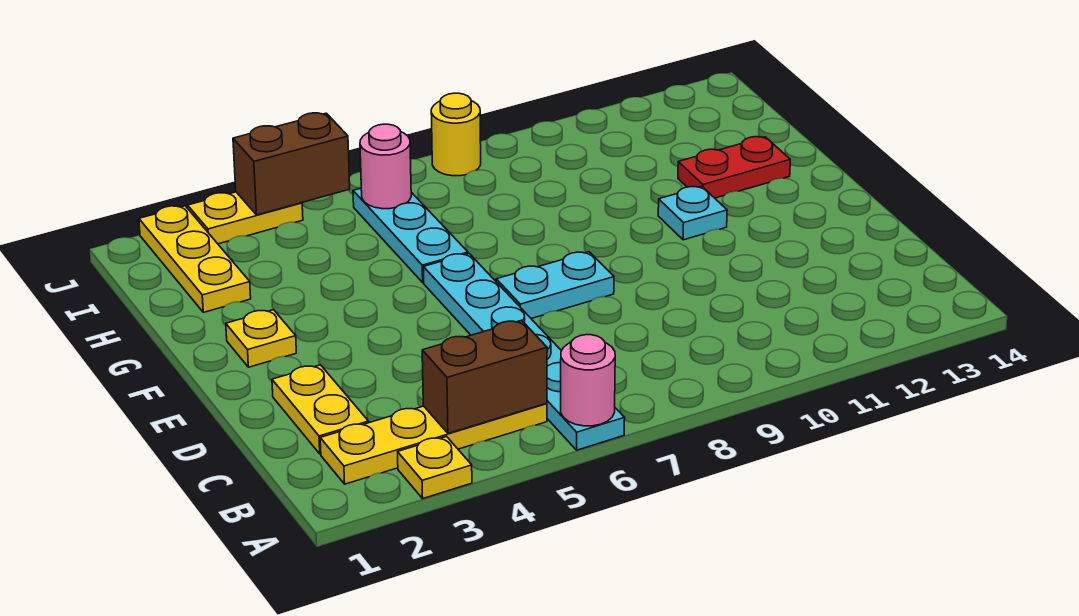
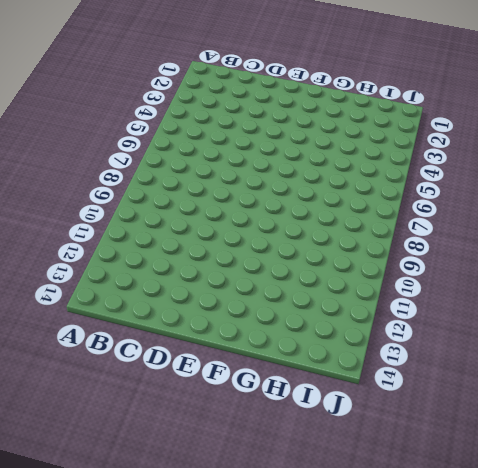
none -> yellow 1x1 plate [398,437,472,498]
none -> cyan 1x6 plate [423,254,625,450]
none -> yellow 1x4 plate [320,403,547,484]

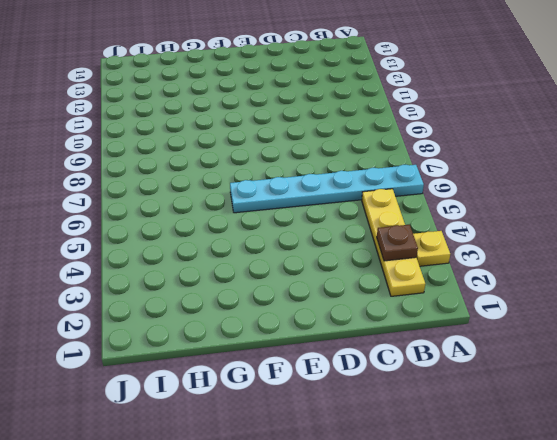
brown 1x1 plate [377,225,418,261] -> none
none -> yellow 1x2 plate [272,365,368,454]
none -> cyan 1x2 plate [496,252,614,319]
none -> yellow 1x1 plate [226,310,296,367]

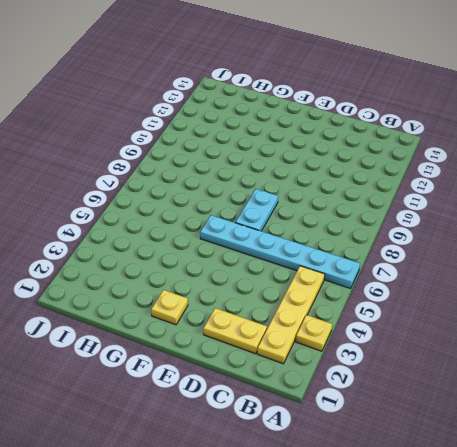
none -> cyan 1x1 plate [658,187,727,240]
none -> cyan 1x3 plate [353,188,468,282]
none -> red 1x2 plate [678,137,790,198]

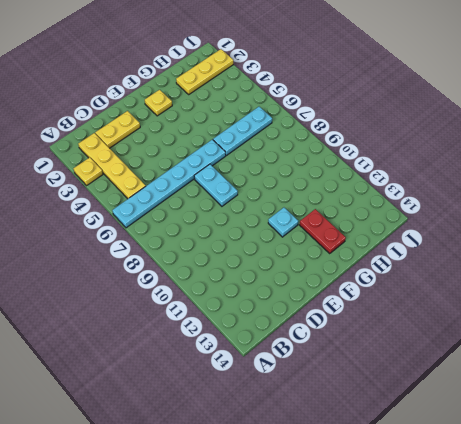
none -> yellow 1x2 plate [188,192,303,244]
none -> yellow 1x1 round brick [431,93,481,176]
none -> pink 1x1 round brick [561,335,615,426]

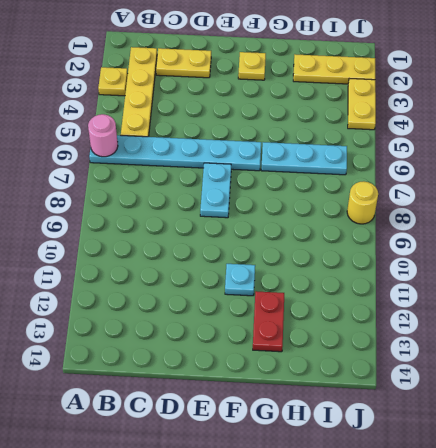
none -> brown 1x2 brick [422,320,547,433]
none -> pink 1x1 round brick [360,124,411,209]
none -> brown 1x2 brick [233,113,350,215]

